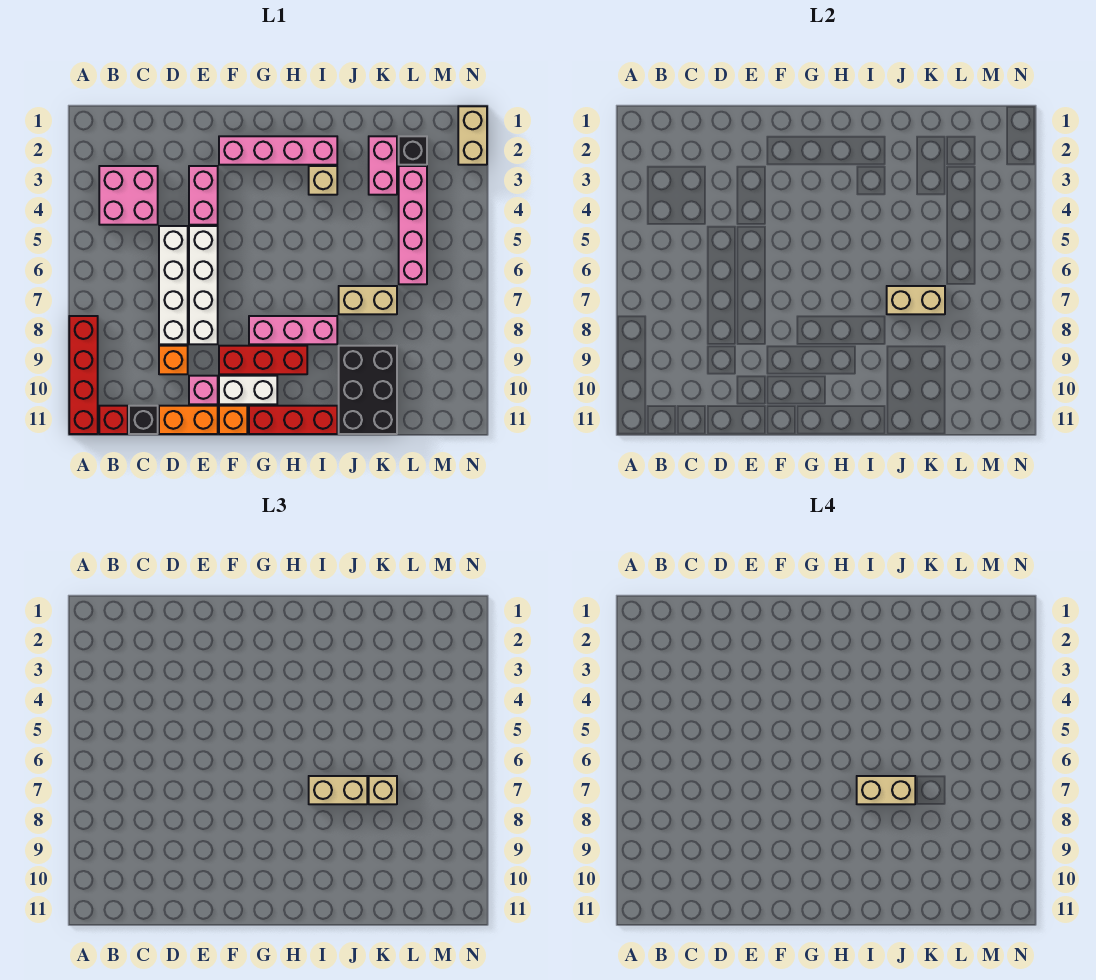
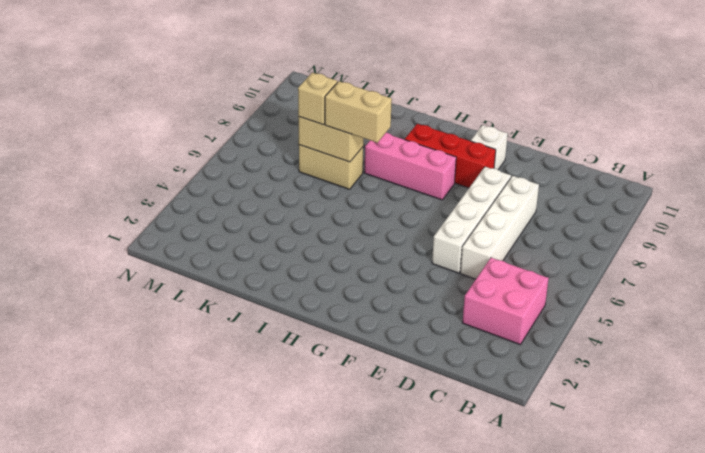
white 1x1 brick [471,125,508,170] -> white 1x2 brick [219,376,277,404]
none -> red 1x4 brick [69,316,98,434]
none -> red 1x1 brick [99,406,128,434]
none -> black 1x1 brick [129,406,158,434]

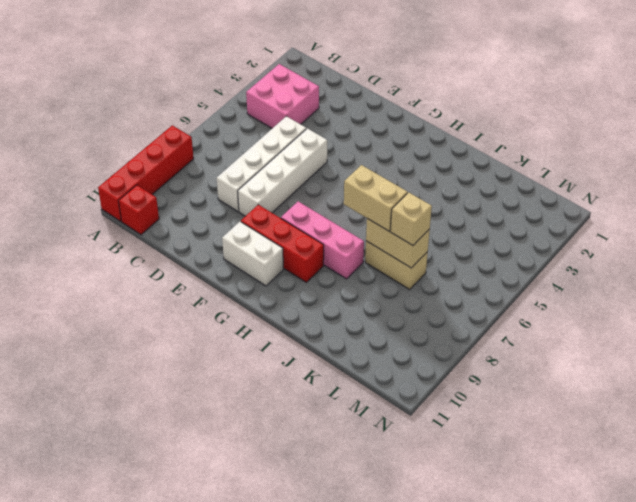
none -> black 1x1 brick [129,406,158,434]
none -> orange 1x1 brick [159,346,188,374]
none -> orange 1x2 brick [159,406,218,434]

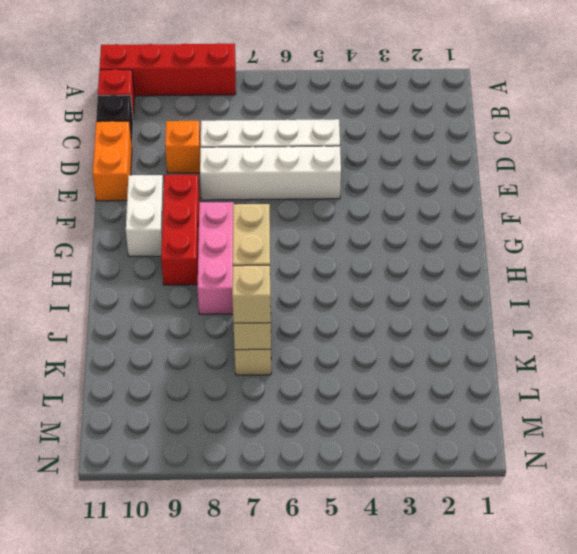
none -> pink 2x2 brick [99,166,158,225]
none -> pink 1x2 brick [189,166,218,225]
none -> pink 1x1 brick [189,376,218,404]

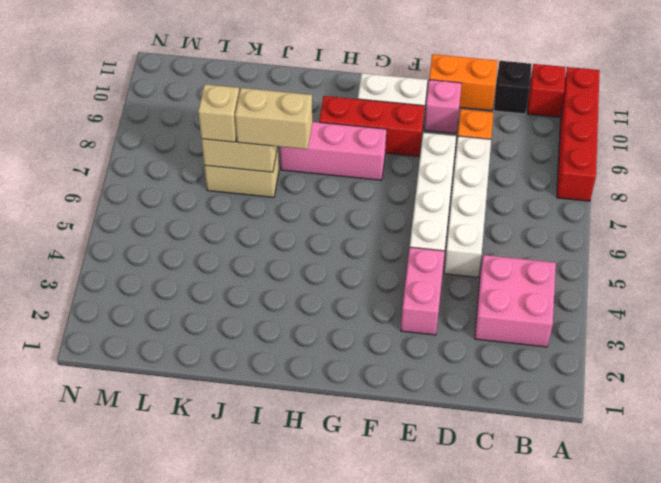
none -> pink 1x4 brick [219,136,337,165]
none -> orange 1x1 brick [219,406,247,434]
none -> red 1x3 brick [249,406,337,434]

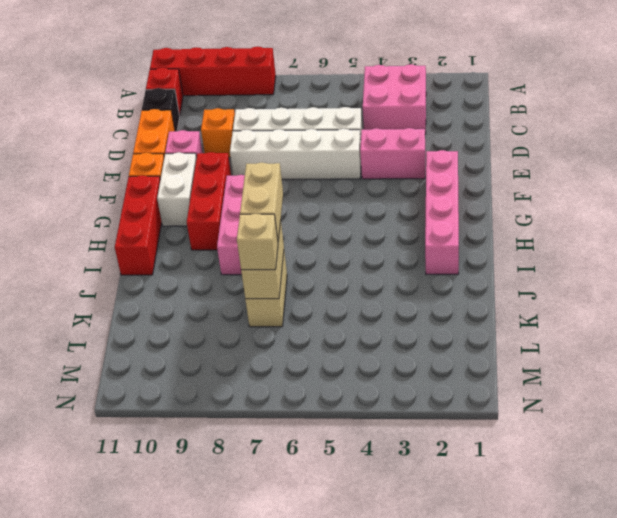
none -> tan 1x1 brick [309,166,337,195]
none -> black 2x3 brick [339,346,397,434]
none -> pink 1x2 brick [369,136,397,195]

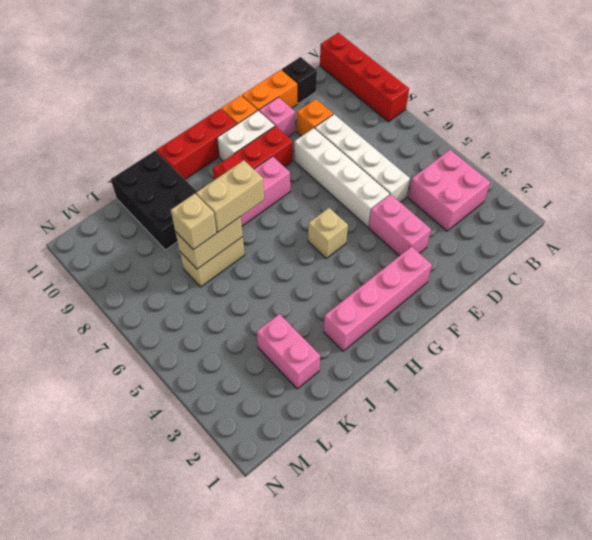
tan 1x1 brick [308,208,348,258] -> tan 1x1 brick moved to [309,166,337,195]
none -> red 1x1 brick [99,406,128,434]
none -> black 1x1 brick [399,136,427,165]
none -> pink 1x4 brick [399,166,427,284]

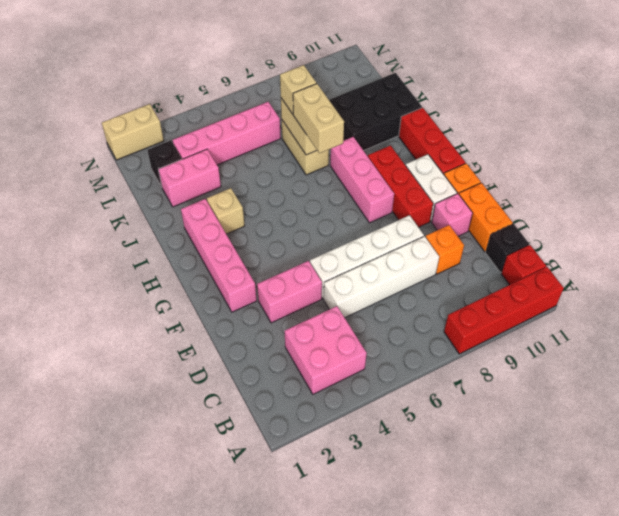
none -> tan 1x2 brick [857,776,915,804]

